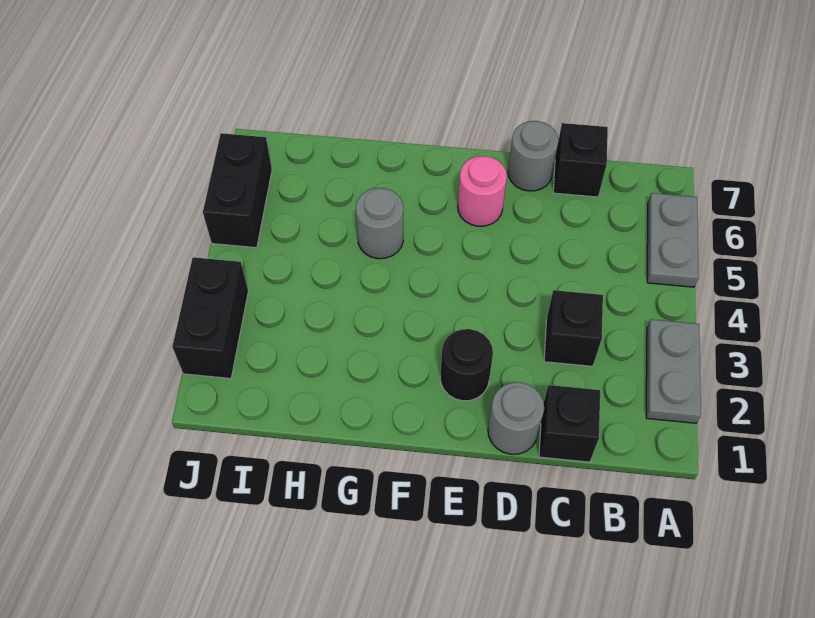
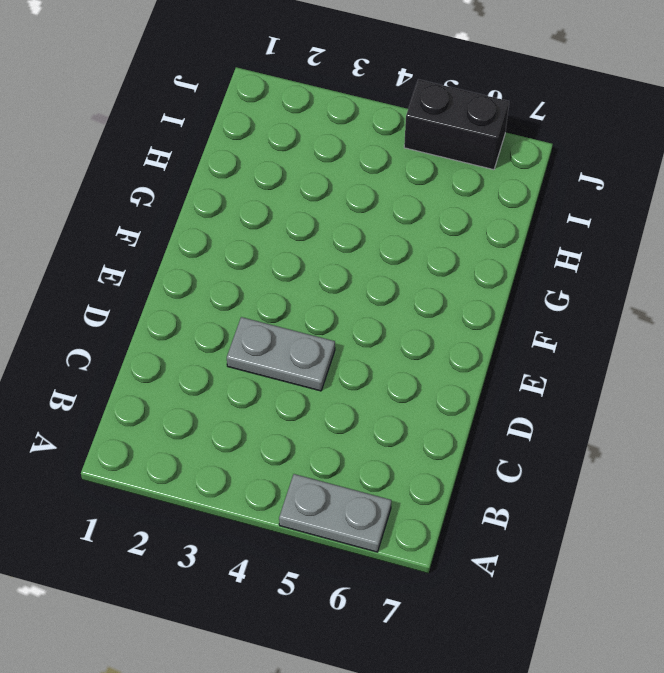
grey 1x2 plate [227,317,335,391] -> grey 1x2 plate moved to [646,319,701,423]
none -> black 1x1 brick [539,385,600,462]
none -> black 1x1 brick [544,290,603,366]
none -> black 1x1 brick [553,123,608,197]

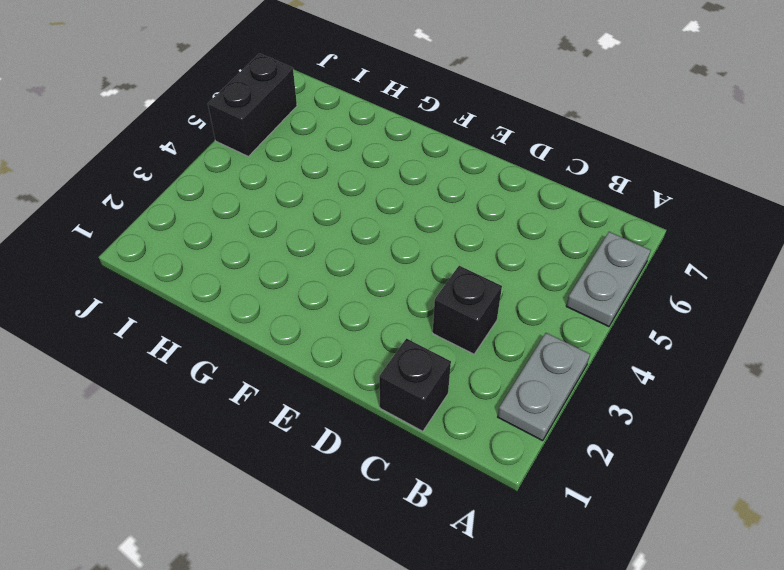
none -> black 1x1 brick [553,123,608,197]
none -> grey 1x1 round brick [488,382,544,454]
none -> grey 1x1 round brick [508,121,558,191]

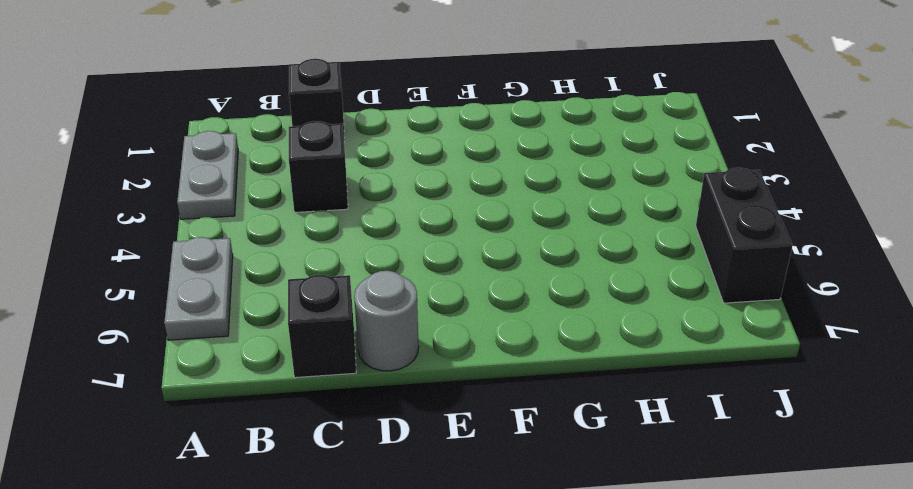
none -> grey 1x1 round brick [488,382,544,454]
none -> black 1x1 round brick [440,329,493,401]
none -> pink 1x1 round brick [458,156,507,226]

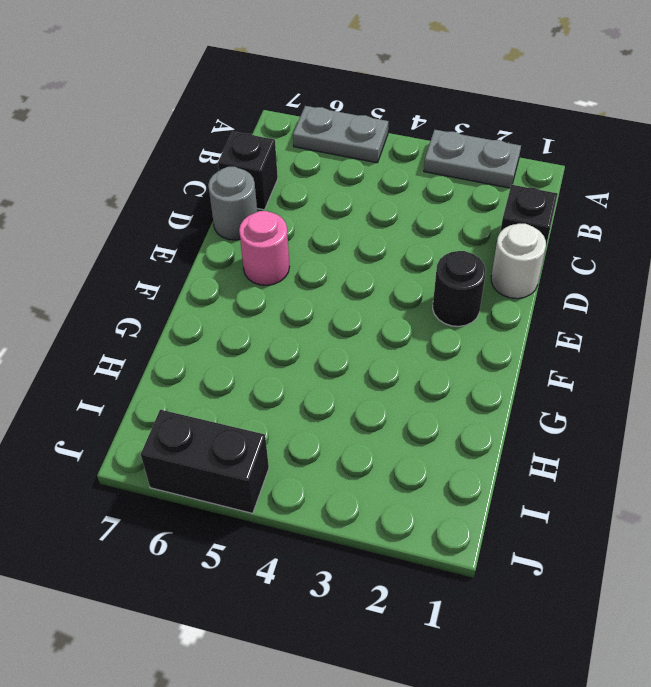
white 1x1 round brick [491,224,546,299] -> grey 1x1 round brick [488,382,544,454]
none -> black 1x1 brick [544,290,603,366]
none -> grey 1x1 round brick [356,188,403,259]
none -> black 1x2 brick [172,257,248,378]

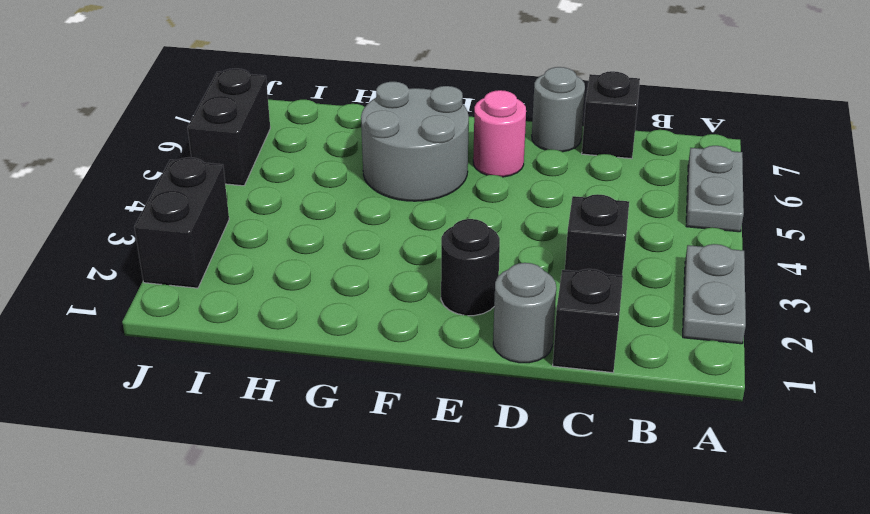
grey 2x2 round brick [361,82,469,201] -> grey 1x1 round brick [356,188,403,259]

